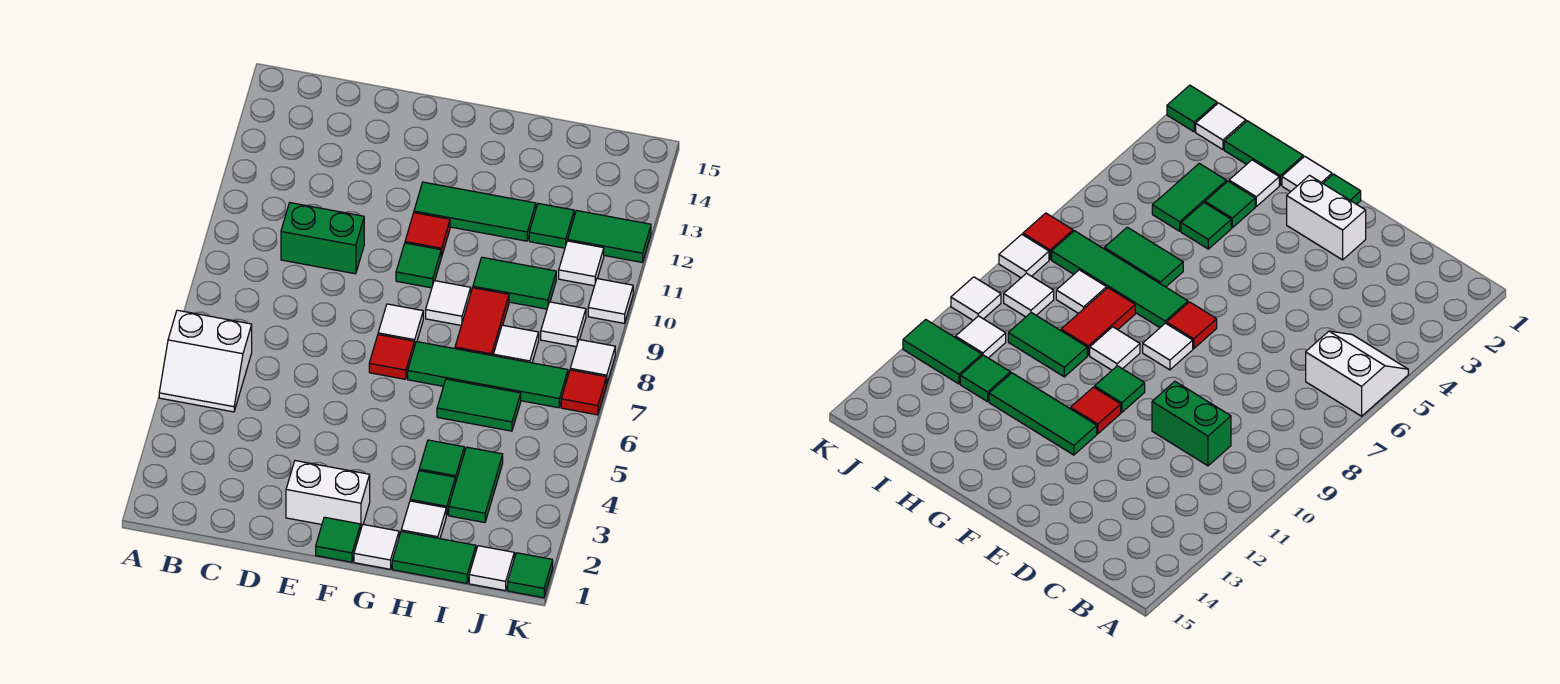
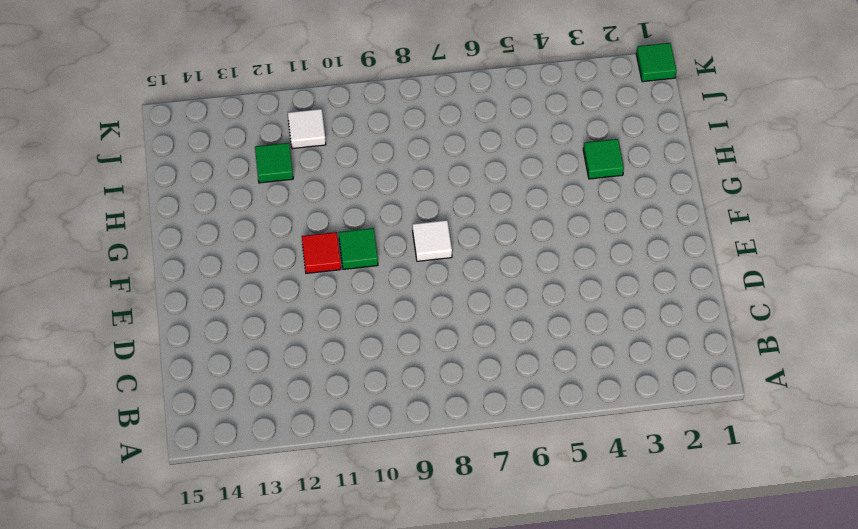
none -> white 2x2 slope [159,310,252,412]
none -> green 1x2 brick [281,203,364,274]
none -> white 1x2 brick [286,461,370,528]
none -> green 1x1 tile [316,517,361,562]

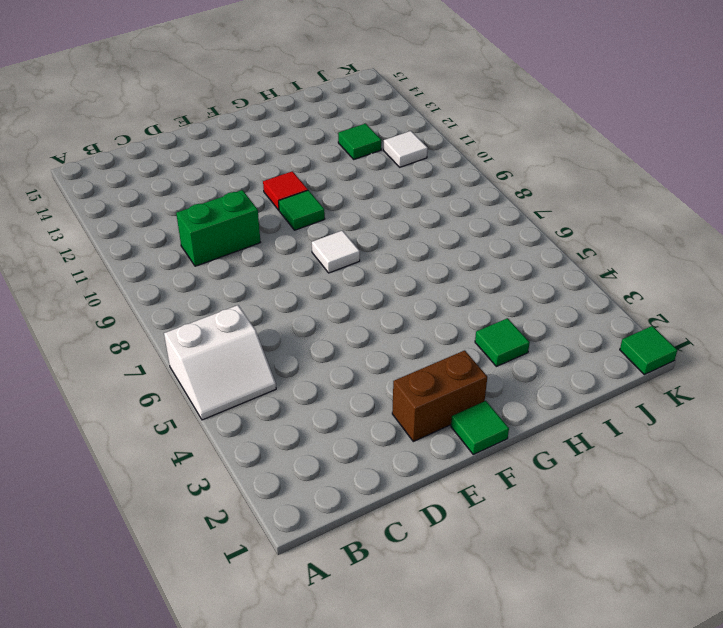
brown 1x2 brick [392,350,487,442] -> white 1x2 brick [286,461,370,528]
none -> red 1x1 tile [369,335,414,379]
none -> green 1x3 tile [414,182,536,241]
none -> white 1x1 tile [354,525,399,569]
none -> green 1x4 tile [408,342,568,408]

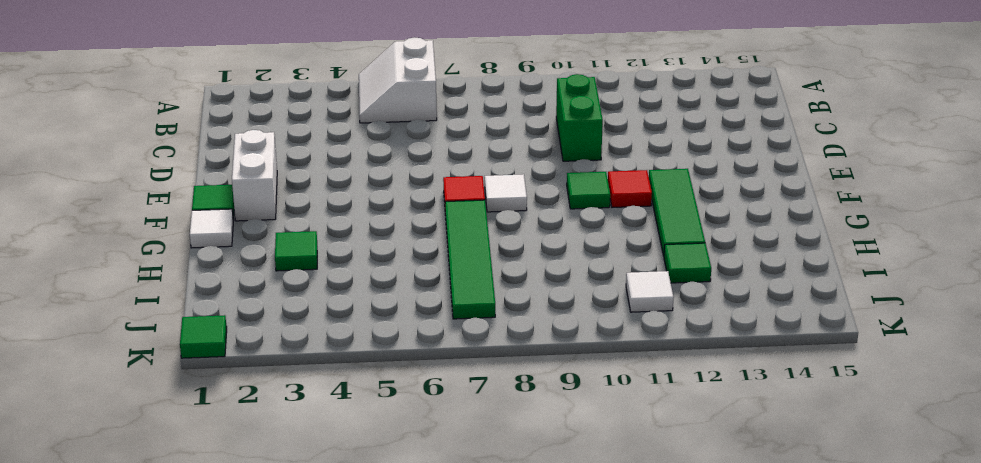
none -> white 1x1 tile [426,281,471,325]
none -> green 1x2 tile [392,532,476,583]
none -> white 1x1 tile [401,501,446,539]
none -> green 1x1 tile [419,440,464,483]

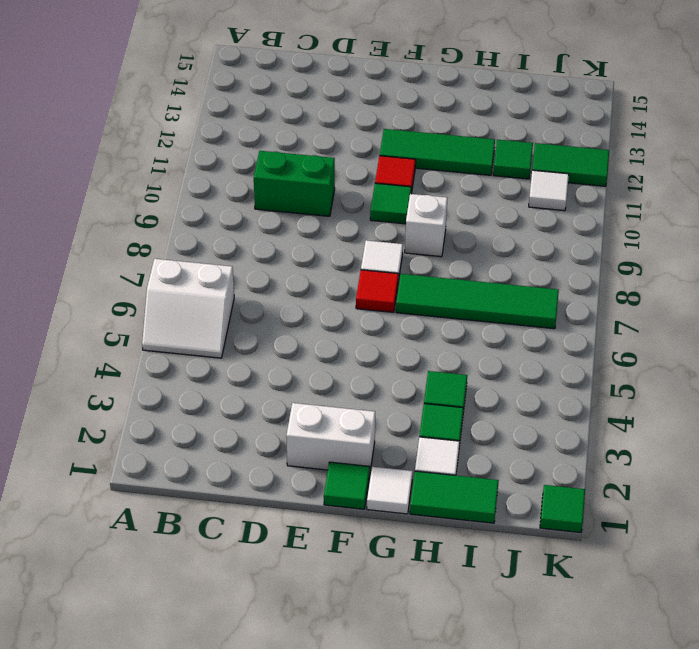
white 1x1 brick [405,194,447,257] -> white 1x1 tile [426,281,471,325]
none -> green 1x2 tile [437,379,521,431]
none -> red 1x2 tile [455,288,509,356]
none -> green 1x2 tile [473,257,556,309]
none -> green 1x2 tile [449,447,503,523]

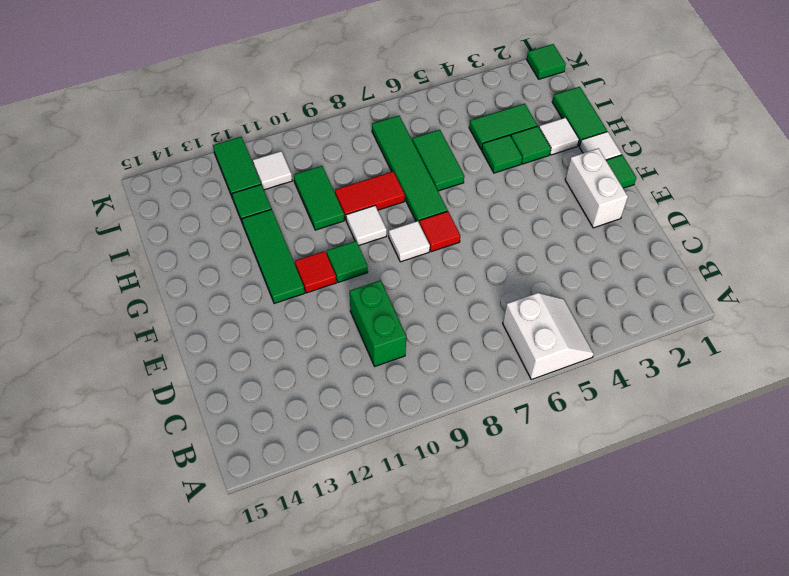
none -> white 1x1 tile [493,325,539,363]
none -> white 1x1 tile [469,546,514,591]
none -> white 1x1 tile [541,302,586,347]
none -> red 1x1 tile [561,370,606,415]

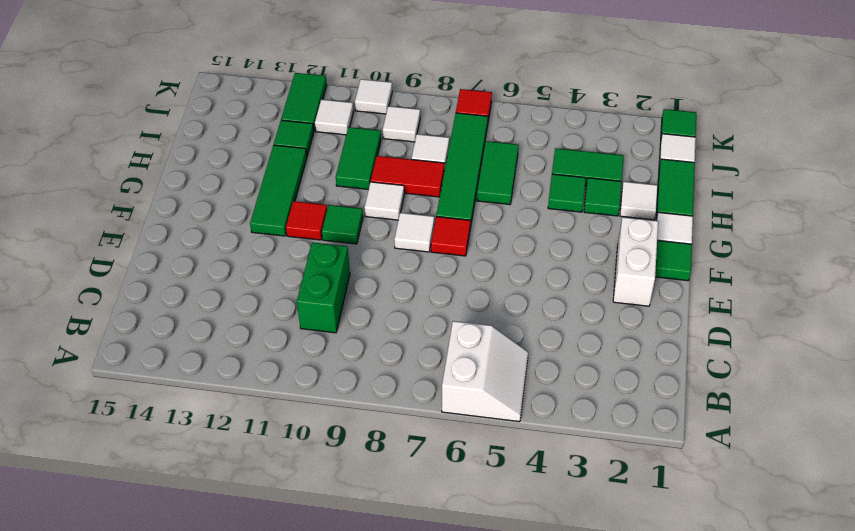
none -> white 1x1 tile [570,339,615,384]

